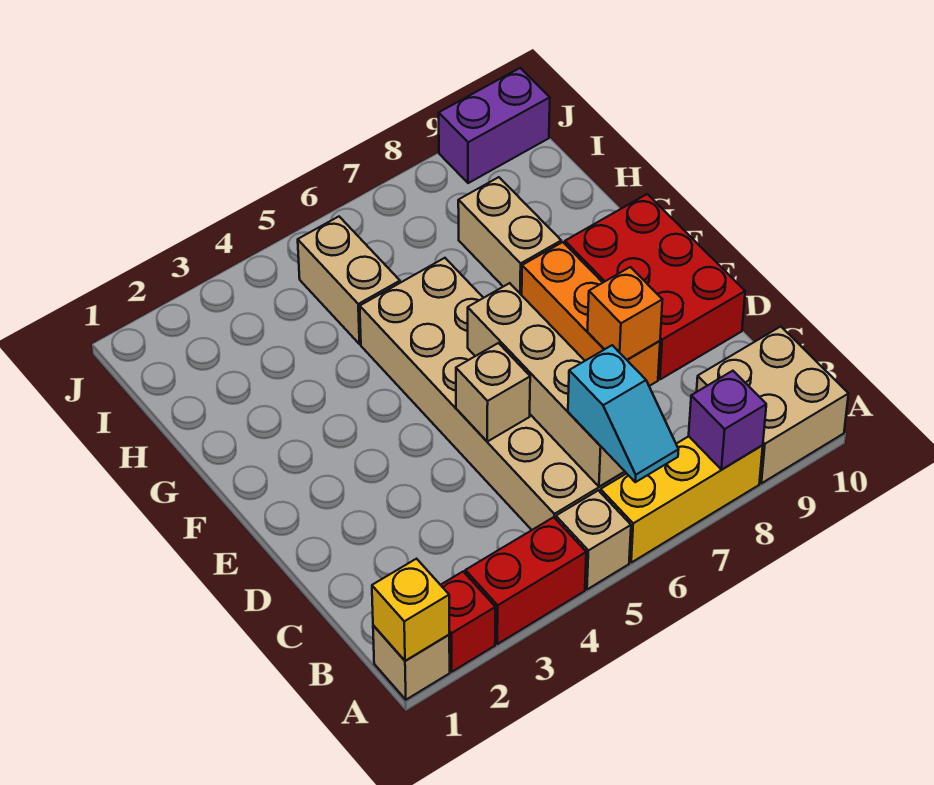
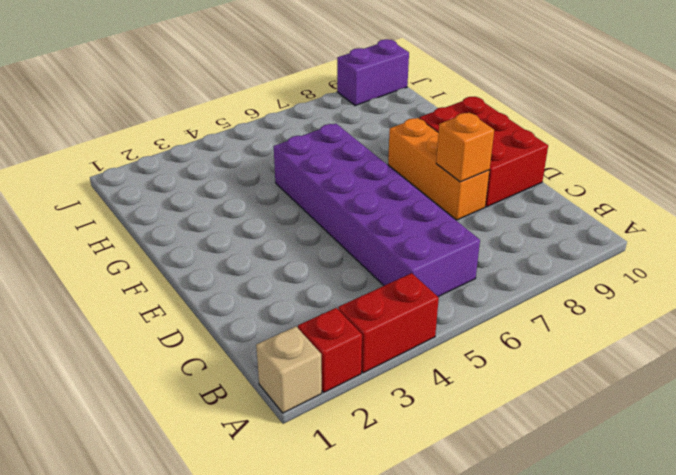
purple 2x6 brick [274,124,480,297] -> tan 2x6 brick [360,258,627,530]
none -> tan 1x1 brick [556,490,631,589]
none -> yellow 1x3 brick [600,436,763,562]
none -> tan 2x2 brick [697,327,848,483]

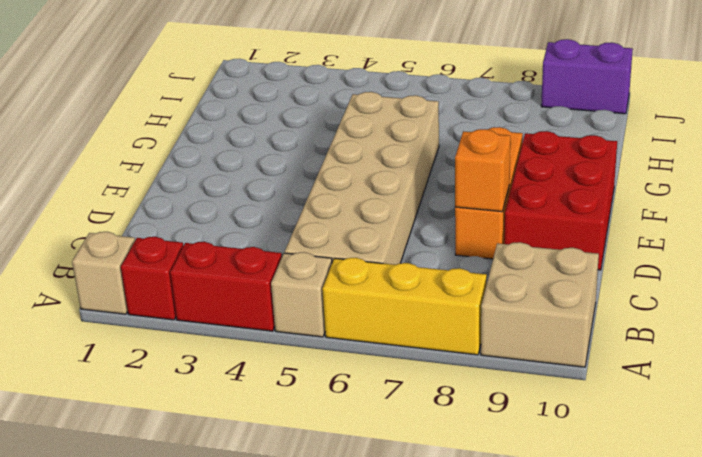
none -> tan 1x2 brick [458,177,561,295]
none -> tan 1x2 brick [298,217,400,344]
none -> yellow 1x1 brick [372,559,449,661]

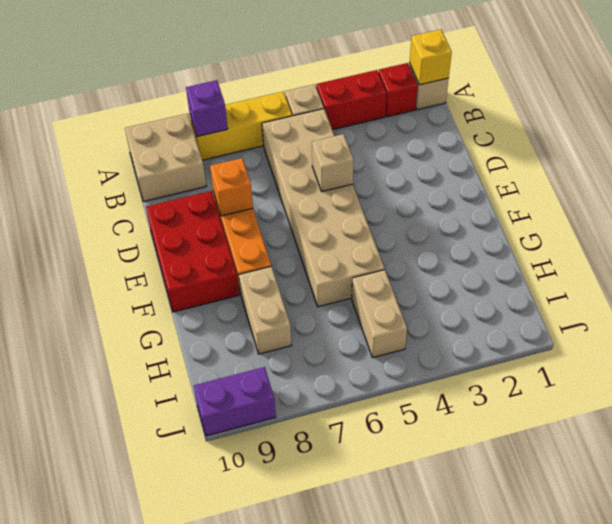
none -> tan 1x4 brick [468,283,625,487]
none -> cyan 1x2 slope [568,345,679,482]

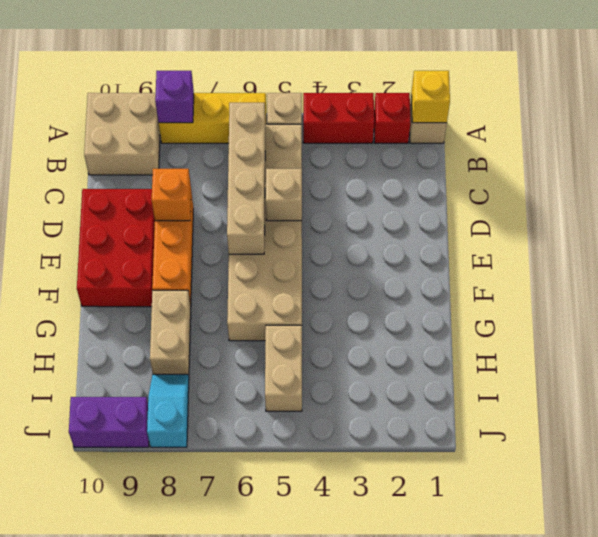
cyan 1x2 slope [147,374,189,447] -> cyan 1x2 slope moved to [568,345,679,482]

